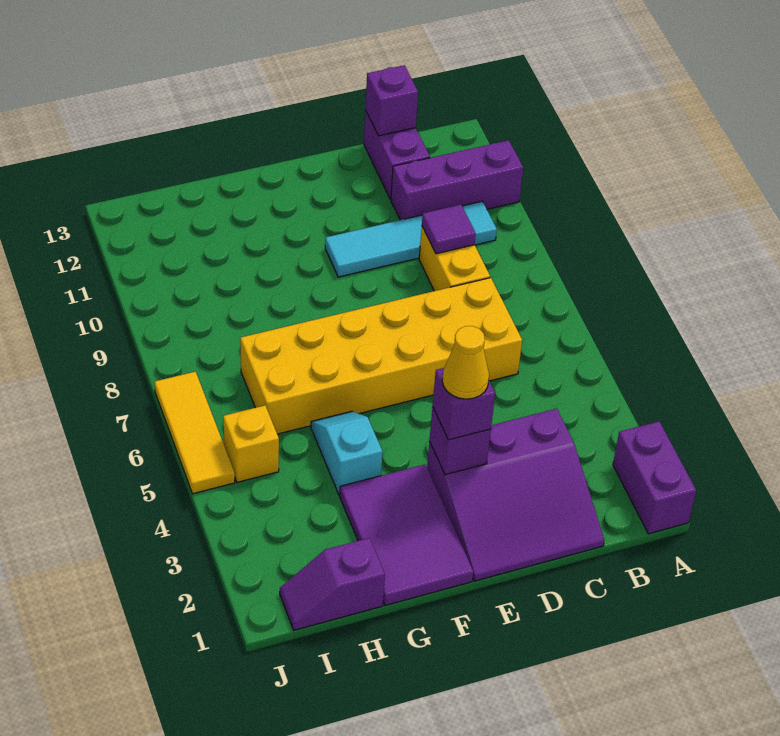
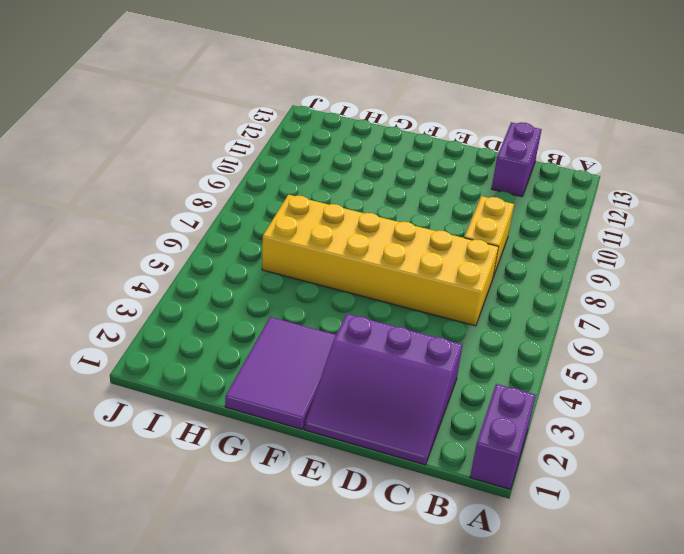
none -> purple 1x3 brick [391,140,523,220]
none -> cyan 1x4 tile [325,201,497,277]
none -> cyan 1x2 slope [311,411,383,495]

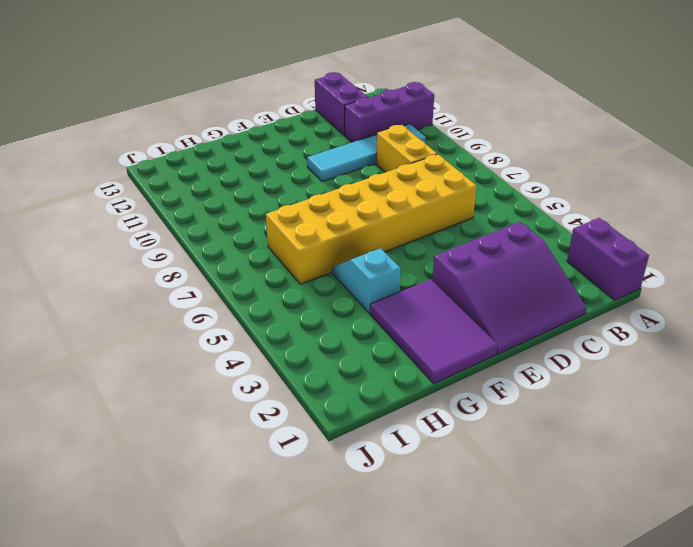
none -> purple 1x2 slope [280,538,385,630]
none -> yellow 1x1 brick [223,405,279,482]
none -> yellow 1x3 tile [154,372,235,494]

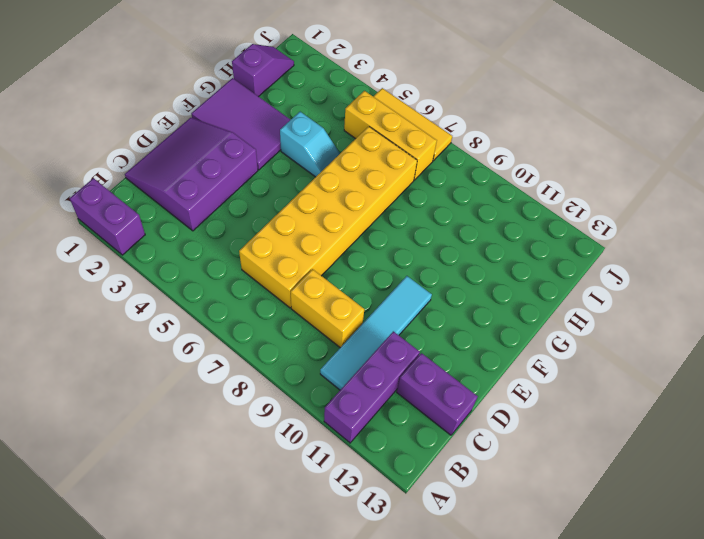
yellow 1x3 brick [344,91,437,180] -> yellow 1x1 brick [223,405,279,482]
none -> purple 1x1 tile [422,205,476,254]
none -> purple 1x1 brick [365,65,418,136]
none -> purple 1x1 brick [430,407,491,475]

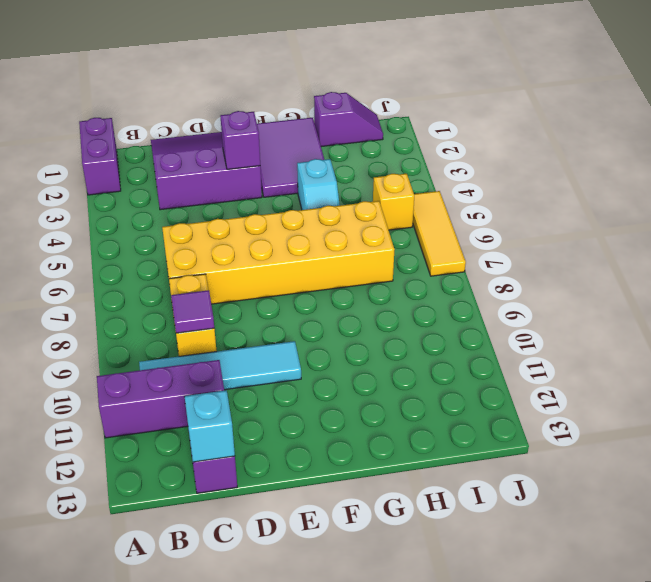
cyan 1x1 brick [185,390,235,462] -> purple 1x1 brick [365,65,418,136]
none -> purple 1x1 brick [433,368,495,440]
none -> yellow 1x1 cone [442,326,489,399]

